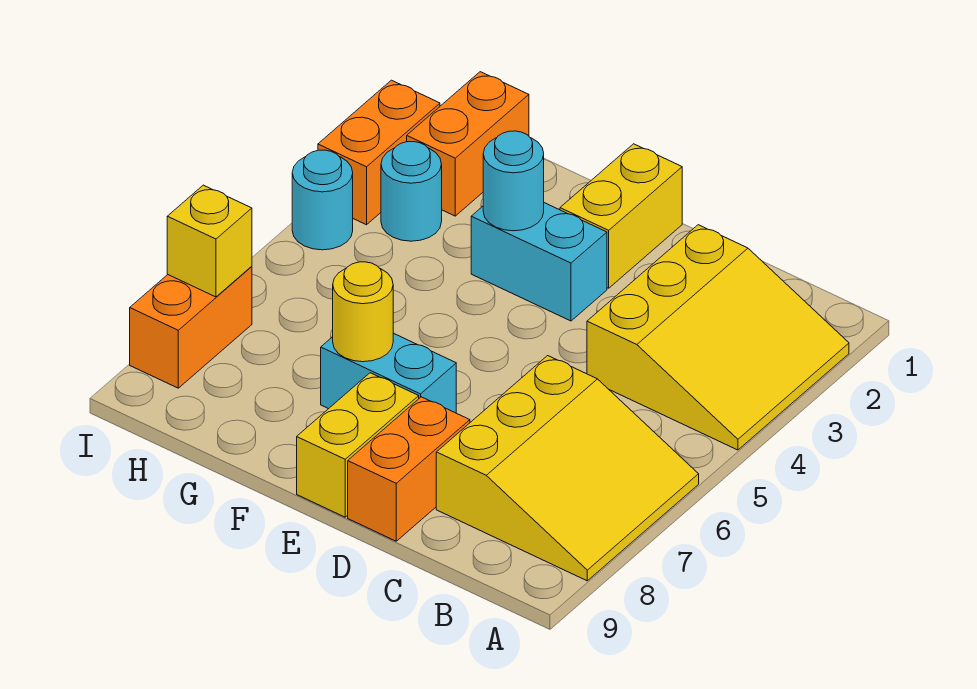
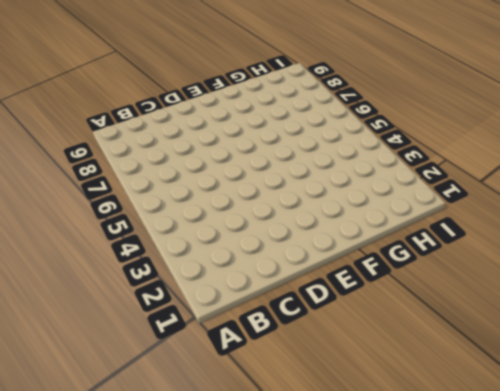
none -> yellow 3x3 slope [587,225,849,450]
none -> yellow 3x3 slope [436,356,699,581]
none -> orange 1x2 brick [348,397,470,541]

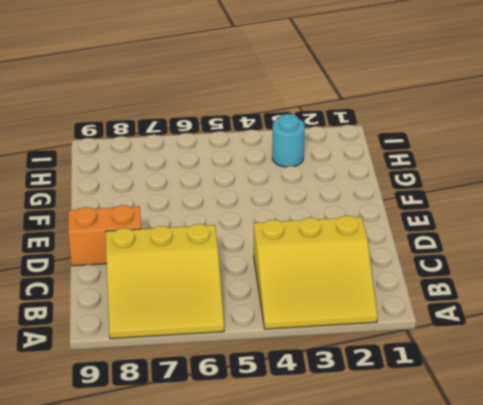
none -> yellow 1x2 brick [560,144,682,288]
none -> cyan 1x2 brick [471,203,607,321]
none -> cyan 1x2 brick [321,333,456,413]

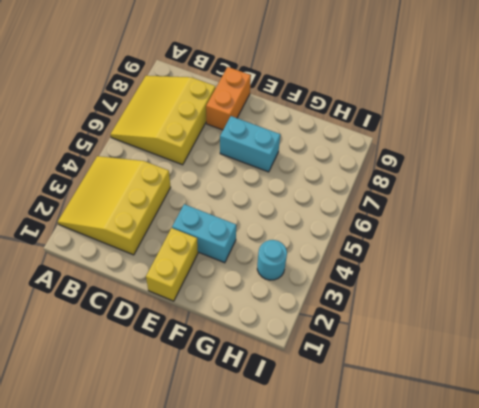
none -> yellow 1x2 brick [297,373,419,517]
none -> orange 1x2 brick [407,72,529,216]
none -> orange 1x2 brick [318,80,440,225]

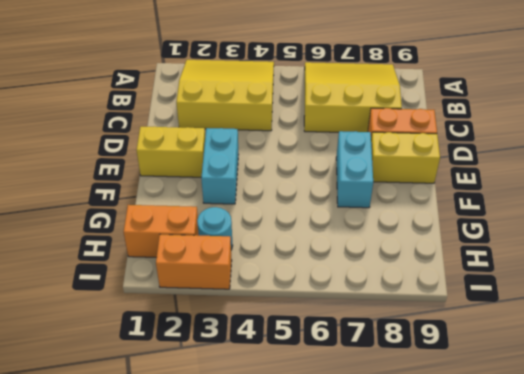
none -> cyan 1x1 round brick [292,150,353,250]
none -> orange 1x2 brick [130,266,252,388]
none -> cyan 1x1 round brick [483,131,544,231]

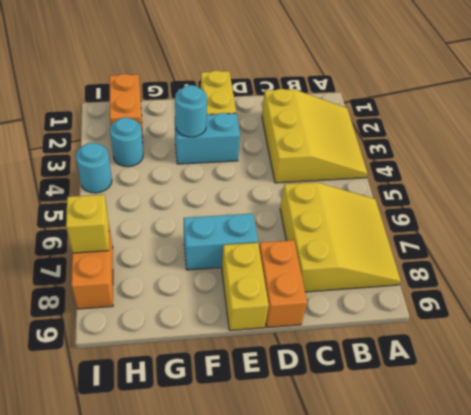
none -> orange 1x2 brick [318,80,440,225]
none -> yellow 1x1 round brick [333,262,393,362]

